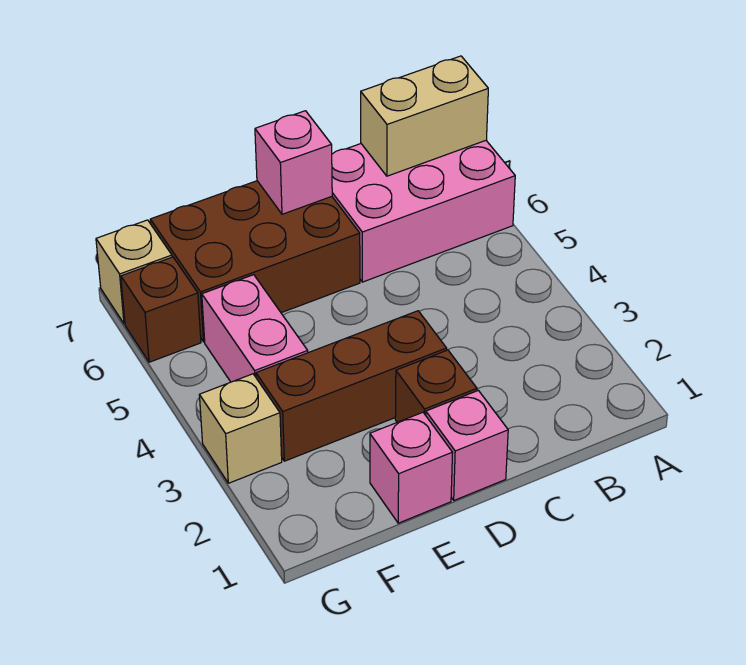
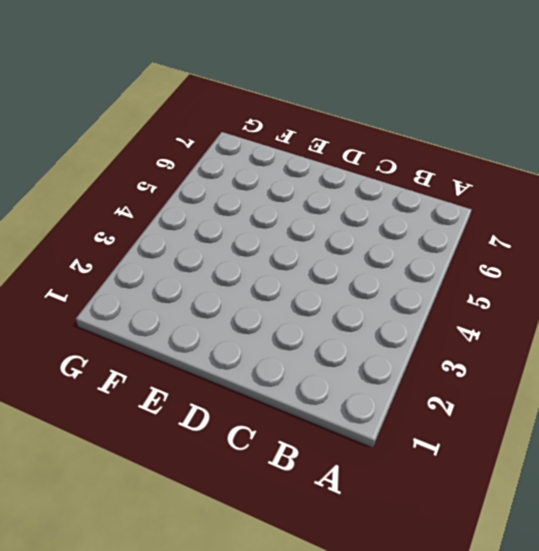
none -> pink 2x3 brick [332,141,515,282]
none -> pink 1x1 brick [426,390,508,500]
none -> brown 1x1 brick [395,350,477,422]

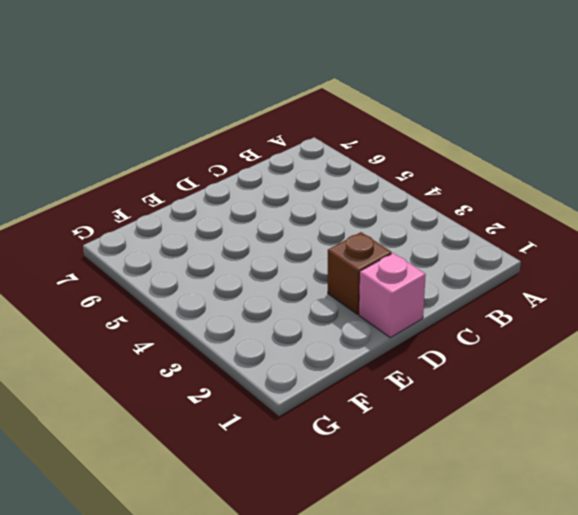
none -> pink 2x3 brick [332,141,515,282]
none -> brown 1x3 brick [256,311,447,461]
none -> brown 2x3 brick [150,181,360,342]

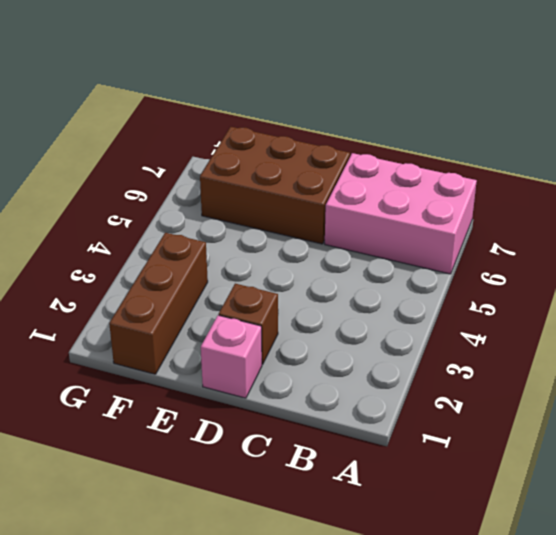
brown 1x3 brick [109,233,208,374] -> brown 1x3 brick turned to [256,311,447,461]
none -> pink 1x1 brick [370,412,453,523]
none -> pink 1x2 brick [202,275,308,382]
none -> tan 1x1 brick [199,374,282,483]

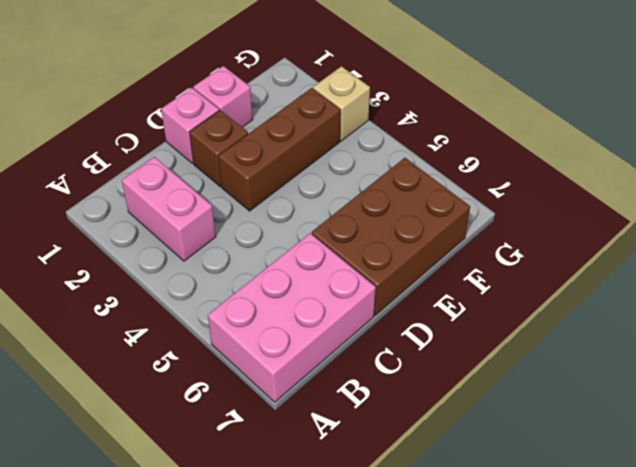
pink 1x2 brick [122,157,216,261] -> pink 1x2 brick moved to [202,275,308,382]
none -> brown 1x1 brick [121,257,201,362]
none -> tan 1x1 brick [96,220,172,324]
none -> tan 1x2 brick [361,56,488,176]

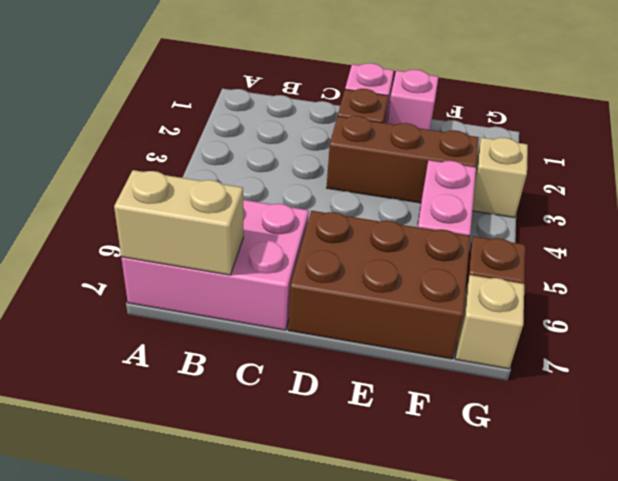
none -> pink 1x1 brick [255,111,332,214]

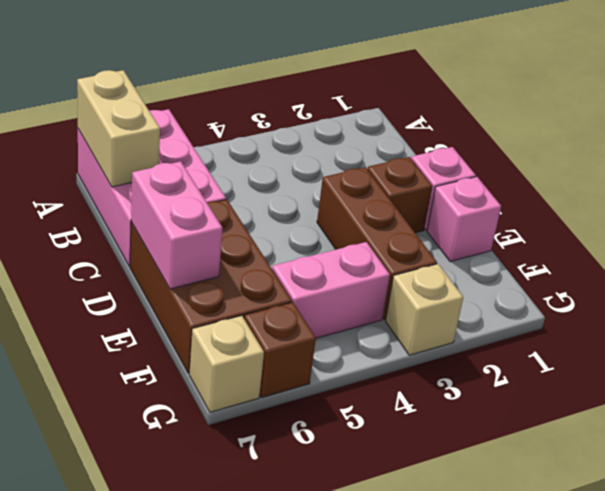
pink 1x2 brick [131,161,223,289] -> pink 1x1 brick [255,111,332,214]

